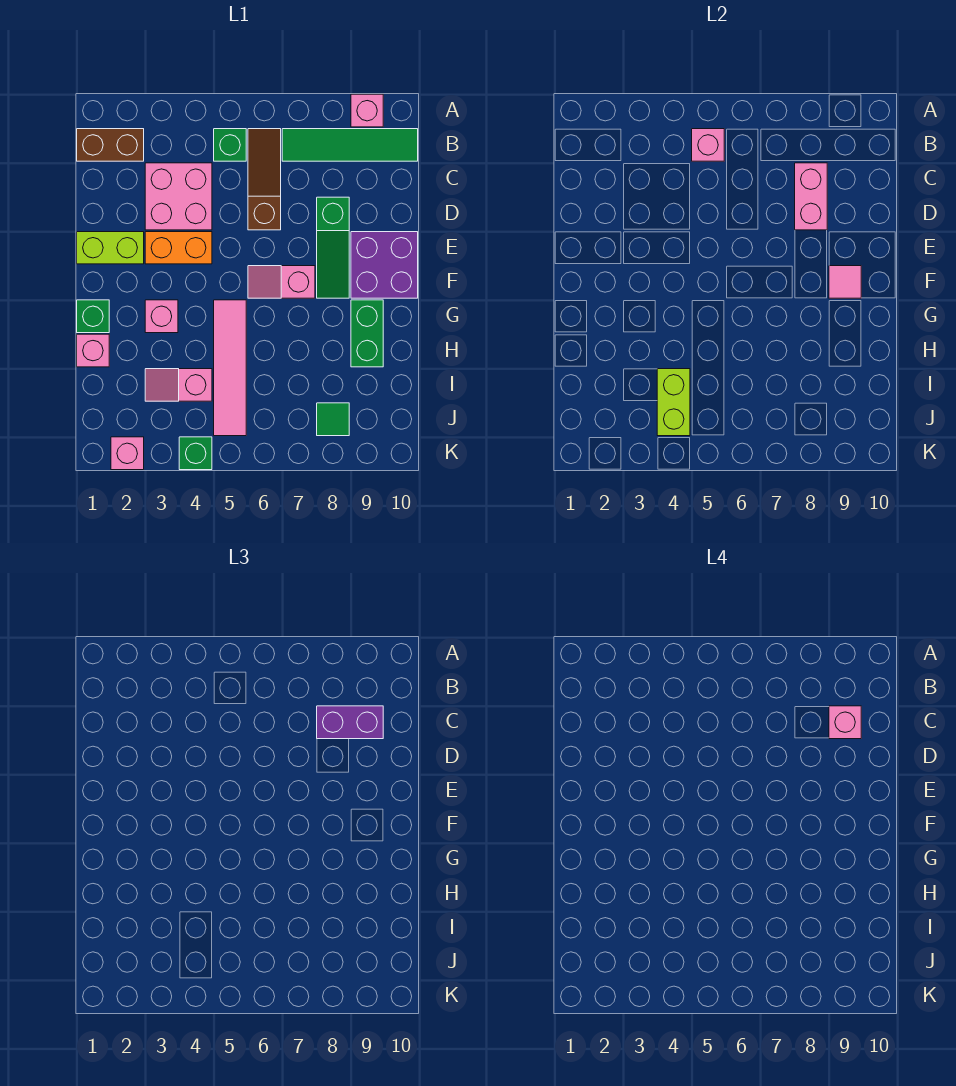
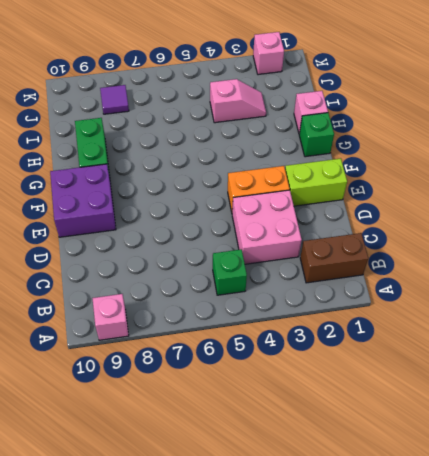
purple 1x1 tile [100,85,129,114] -> green 1x1 tile [317,403,349,436]
none -> brown 1x3 slope [248,129,281,230]
none -> green 1x4 tile [282,129,418,161]
none -> green 1x3 slope [317,197,349,298]

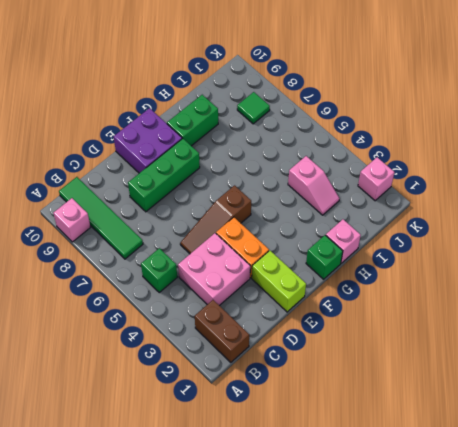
brown 1x3 slope [180,185,251,254] -> brown 1x3 slope moved to [248,129,281,230]
green 1x3 brick [128,139,200,212] -> green 1x3 slope [317,197,349,298]
none -> pink 1x2 slope [248,266,315,298]
none -> pink 1x1 brick [145,300,178,333]
none -> pink 1x4 tile [214,300,246,436]

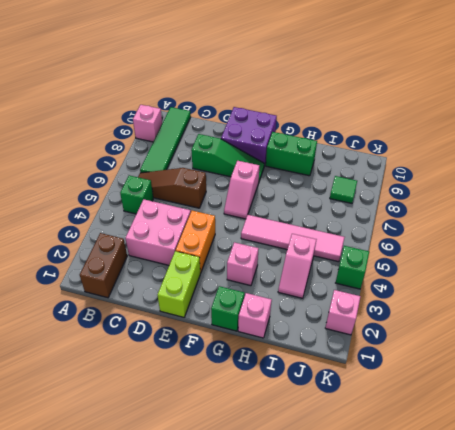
none -> pink 1x1 brick [692,129,724,161]
none -> pink 1x2 brick [795,163,827,230]
none -> pink 1x1 tile [829,266,861,298]

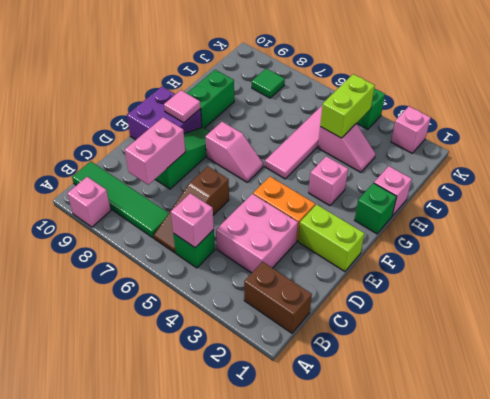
none -> purple 1x2 brick [317,706,383,739]
none -> pink 1x1 brick [829,706,861,739]

